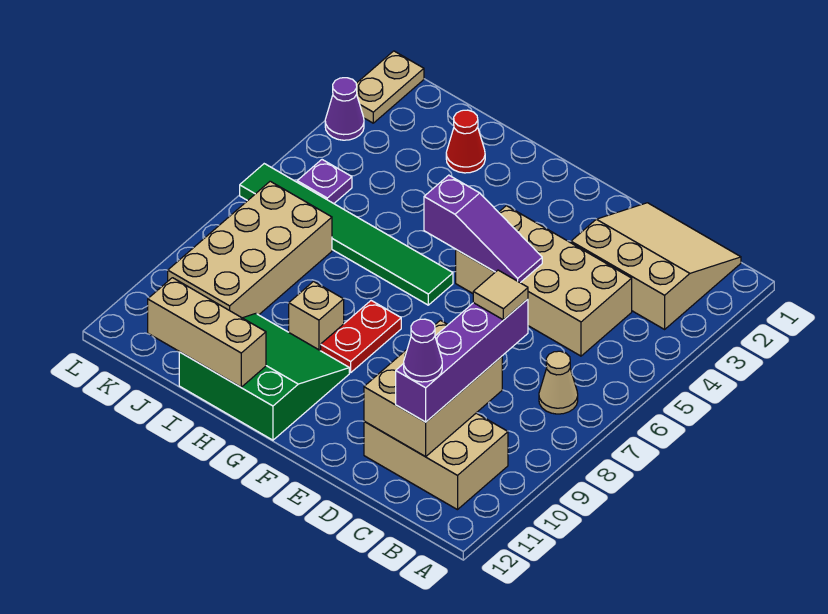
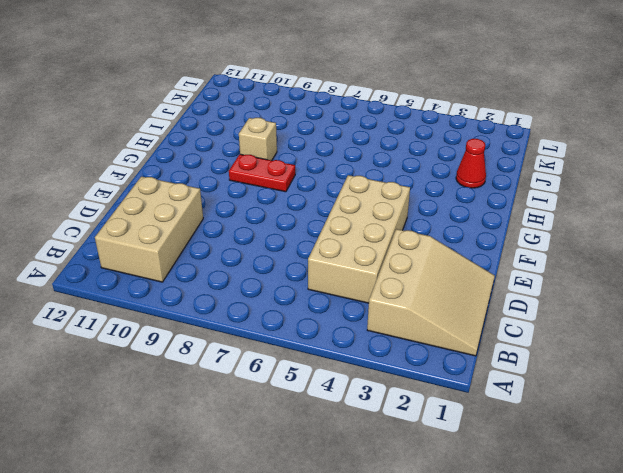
none -> tan 1x1 cone [539,351,578,414]
none -> green 1x6 tile [240,164,453,305]
none -> green 3x3 slope [179,314,349,440]

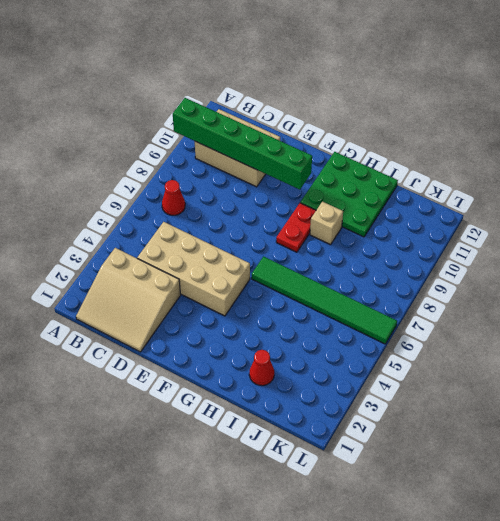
green 1x6 brick [173,98,312,190] -> tan 2x3 brick [364,320,502,457]
red 1x1 cone [162,180,185,215] -> tan 1x1 cone [539,351,578,414]
green 3x3 plate [300,152,398,237] -> green 3x3 slope [179,314,349,440]
none -> tan 2x4 brick [168,181,332,318]
none -> purple 1x1 plate [297,160,352,203]
none -> tan 1x2 plate [356,51,424,123]

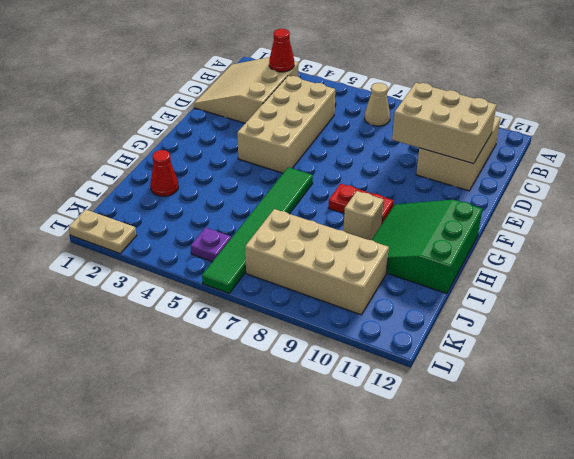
red 1x1 cone [269,29,294,72] -> none
none -> purple 1x1 cone [325,78,364,140]
none -> purple 1x3 slope [424,175,542,283]
none -> tan 1x3 brick [148,278,266,387]

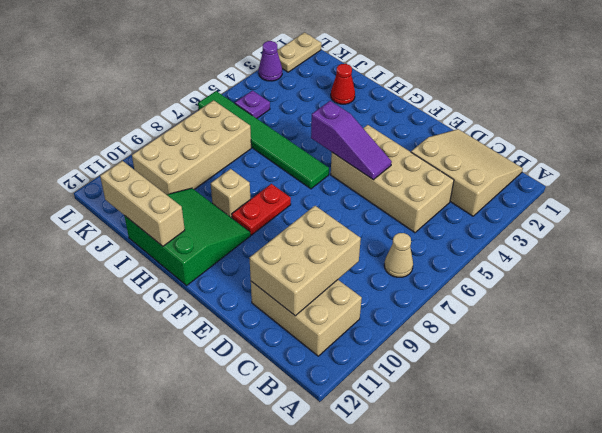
none -> purple 1x4 brick [396,299,528,422]
none -> tan 1x1 tile [473,270,528,320]
none -> purple 1x1 cone [404,319,442,382]

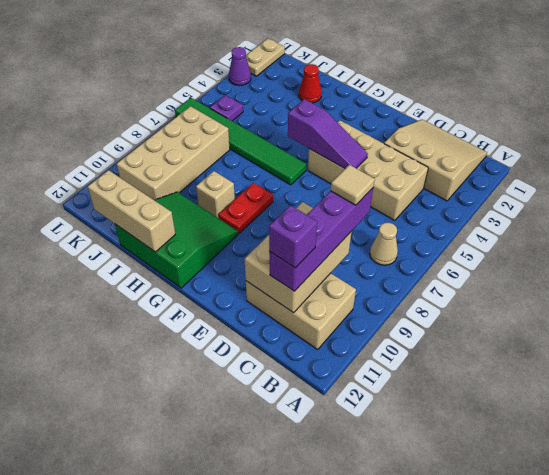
purple 1x1 brick [269,205,317,268] -> purple 1x1 cone [404,319,442,382]

